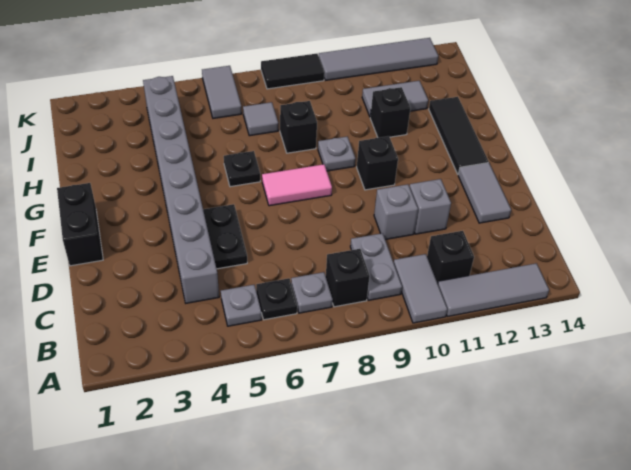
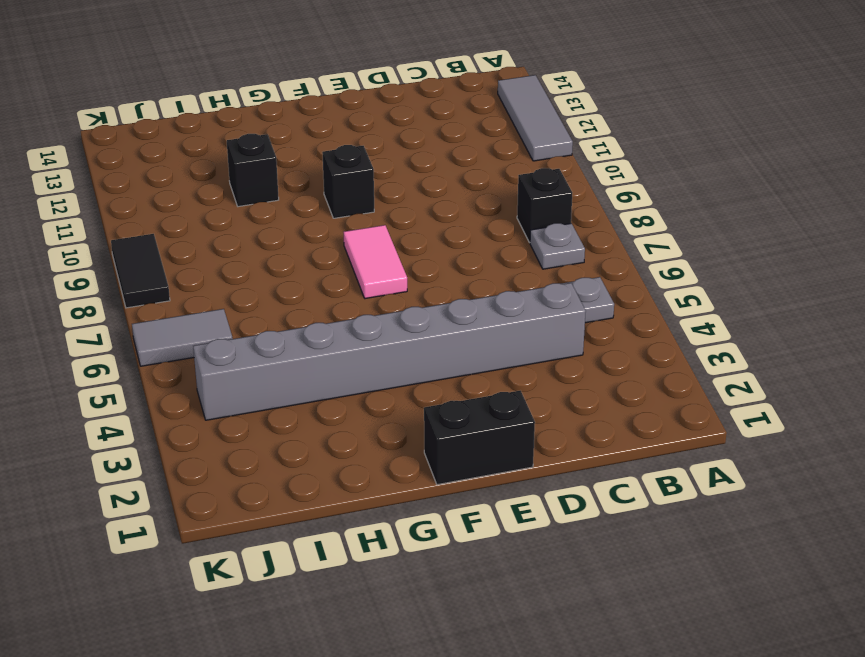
none -> grey 1x2 tile [394,254,447,323]
none -> black 1x1 plate [256,278,297,320]
none -> grey 1x2 plate [350,233,402,300]

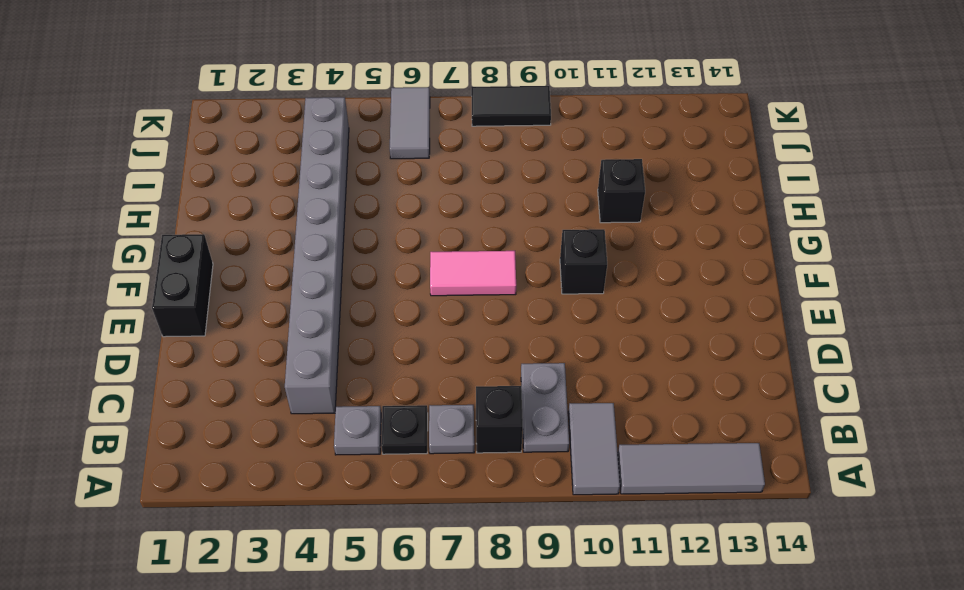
none -> black 1x1 brick [427,231,474,284]
none -> black 1x2 plate [203,204,247,269]
none -> grey 1x1 brick [374,184,418,240]

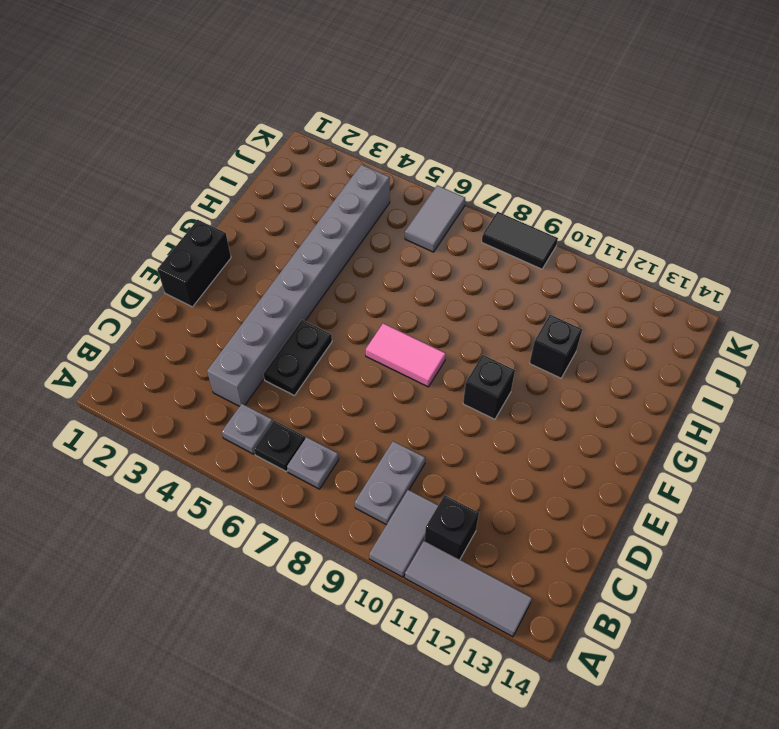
none -> black 1x1 brick [326,249,370,307]
none -> grey 1x1 brick [374,184,418,240]
none -> grey 1x1 brick [410,179,451,234]

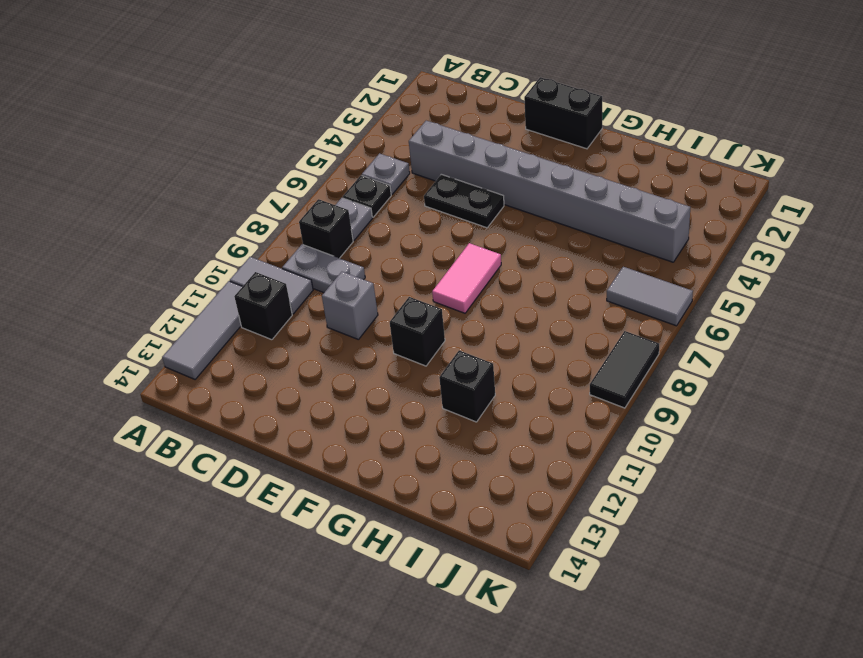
none -> grey 1x1 brick [410,179,451,234]
none -> grey 1x2 tile [458,163,511,223]
none -> black 1x3 tile [429,97,488,174]

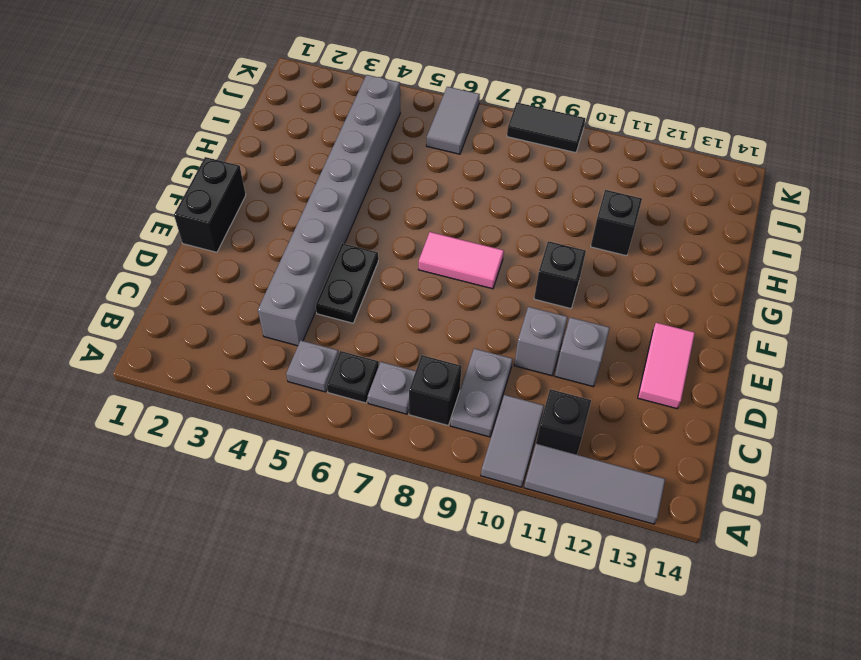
pink 1x2 tile [638,323,695,409] -> grey 1x2 tile [458,163,511,223]
none -> black 1x3 tile [429,97,488,174]
none -> black 1x1 plate [224,151,260,187]
none -> grey 1x1 plate [318,137,355,171]

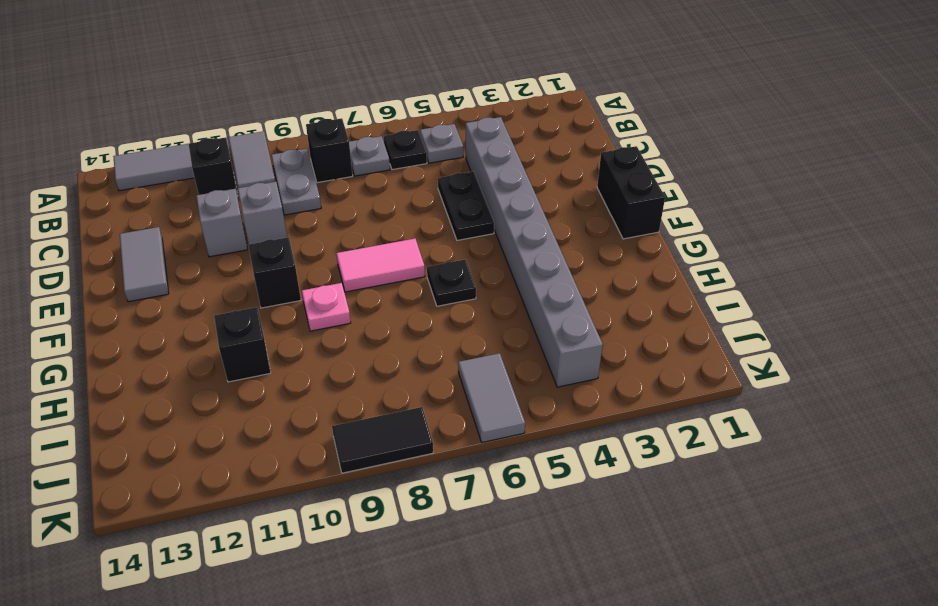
pink 1x1 plate [302,283,351,331] -> grey 1x1 plate [318,137,355,171]
none -> black 1x3 tile [429,97,488,174]
none -> black 1x1 brick [280,101,317,153]
none -> grey 1x1 tile [243,102,278,136]

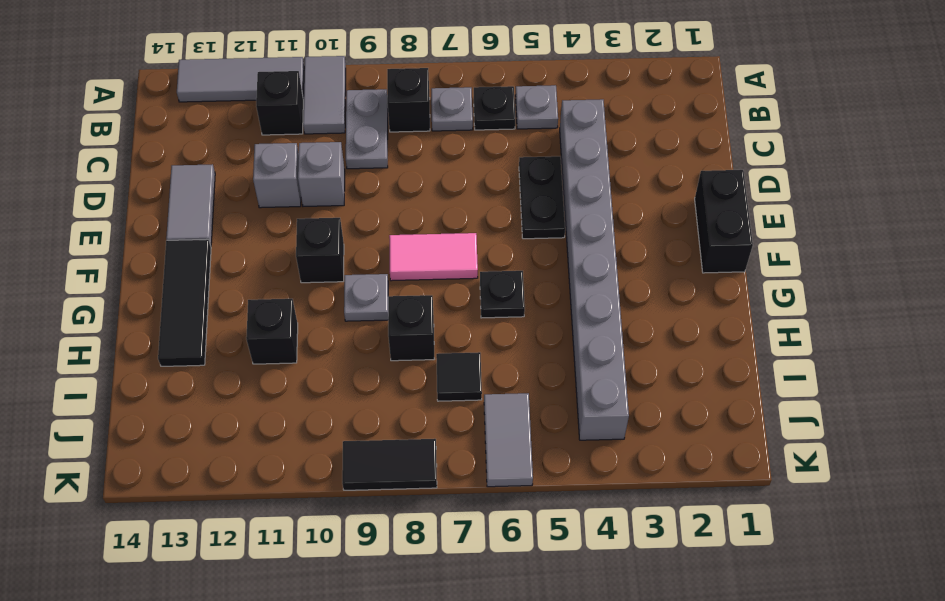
black 1x1 tile [436,352,482,401] -> grey 1x1 tile [243,102,278,136]
none -> grey 1x2 tile [362,81,428,116]
none -> grey 1x4 tile [319,38,438,80]

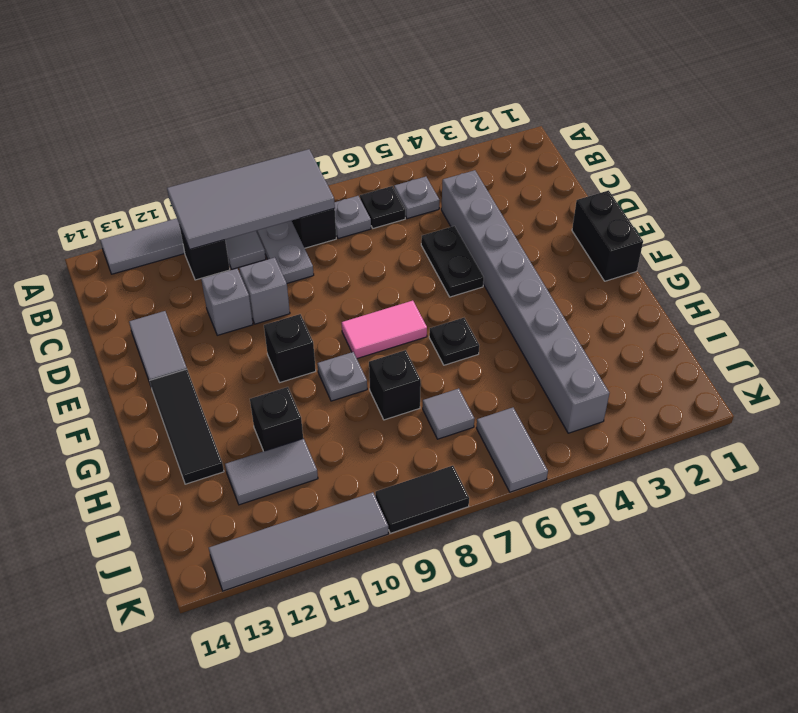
grey 2x4 tile [167,149,335,249] -> none

